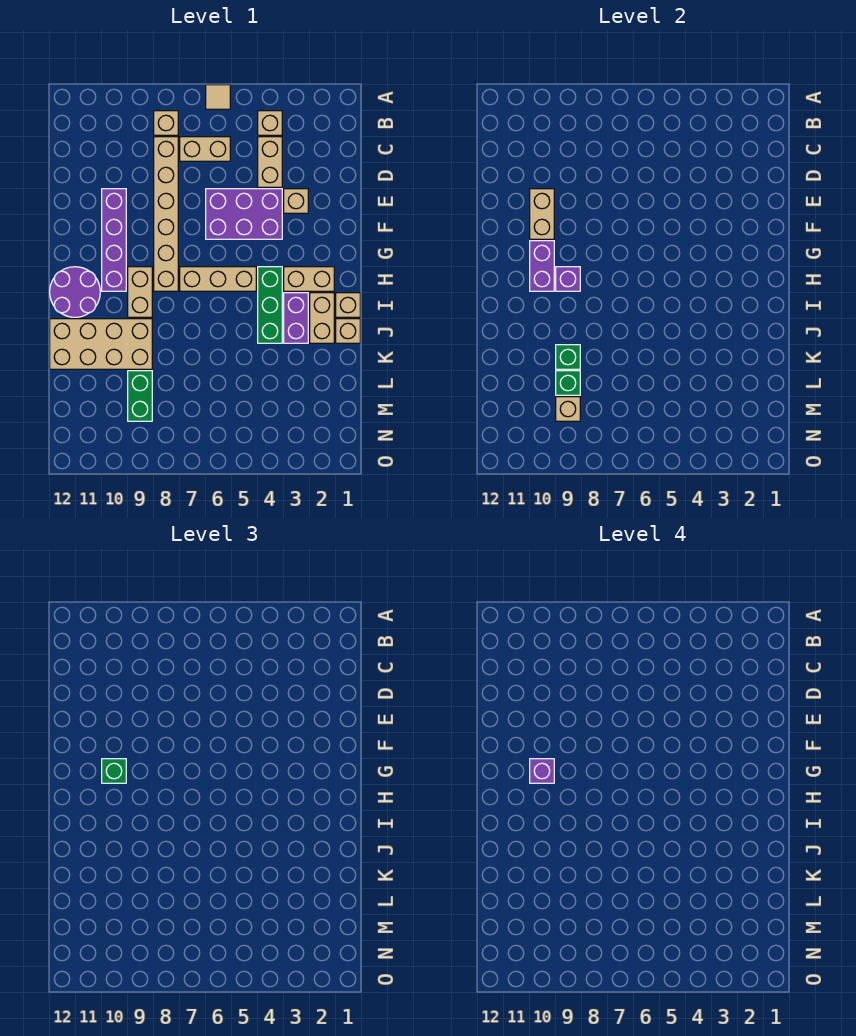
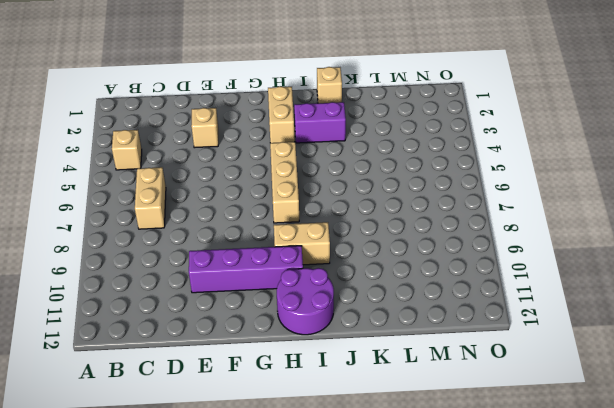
none -> tan 1x1 tile [206,85,230,109]
none -> tan 1x1 brick [154,111,178,135]
none -> tan 1x2 brick [258,137,282,187]

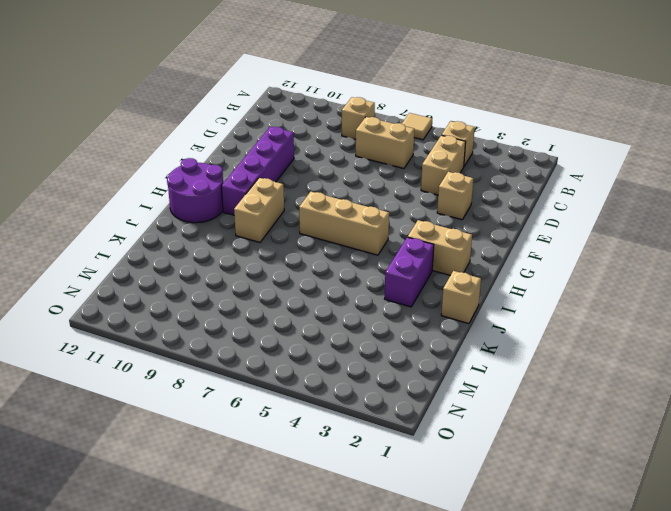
none -> tan 1x6 brick [154,137,178,291]
none -> purple 2x3 brick [206,189,282,239]
none -> green 1x3 brick [258,267,282,343]

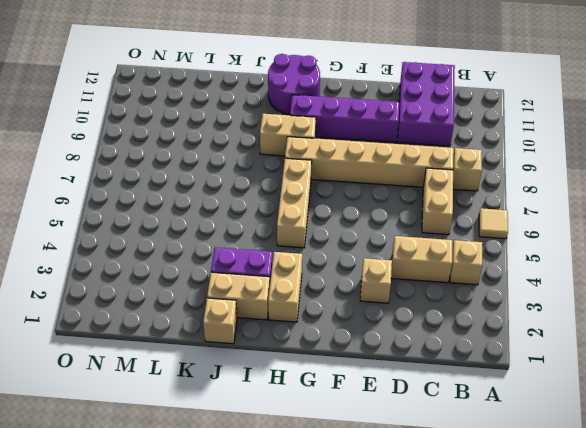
purple 2x3 brick [398,62,455,146] -> purple 2x3 brick moved to [206,189,282,239]
none -> green 1x3 brick [258,267,282,343]
none -> tan 1x1 brick [336,293,360,317]
none -> tan 2x4 brick [50,319,152,369]

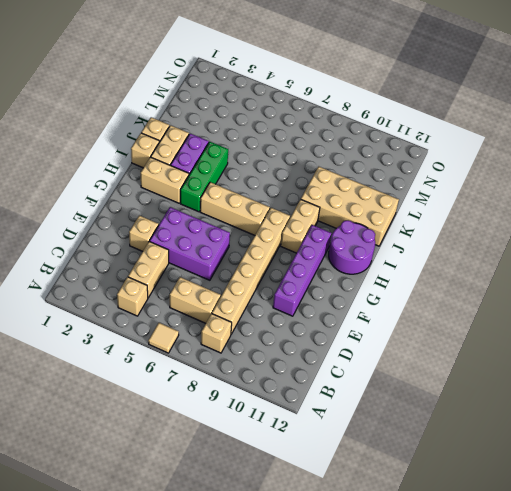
none -> green 1x2 brick [128,371,152,421]
none -> tan 1x2 brick [530,189,554,239]
none -> purple 1x2 brick [530,241,554,291]

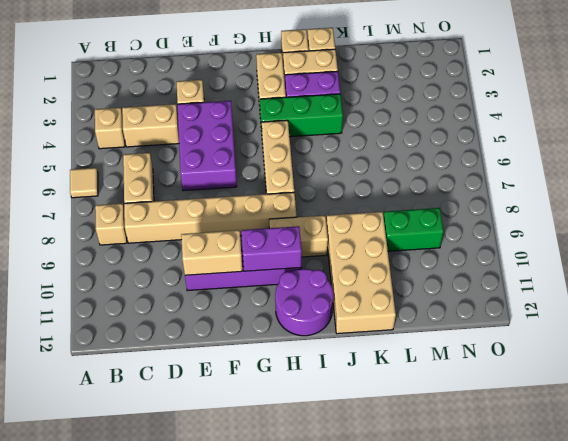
none -> purple 1x1 brick [556,267,580,291]
none -> green 1x1 brick [556,345,580,369]
none -> green 1x1 brick [556,371,580,395]

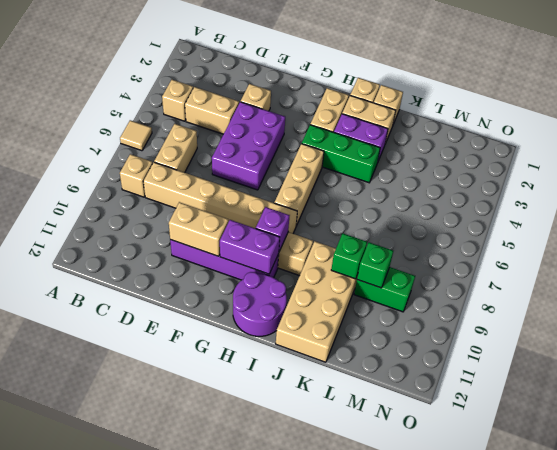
none -> tan 1x1 brick [556,397,580,421]
none -> green 1x1 brick [102,759,126,783]
none -> purple 1x1 brick [530,759,554,783]

